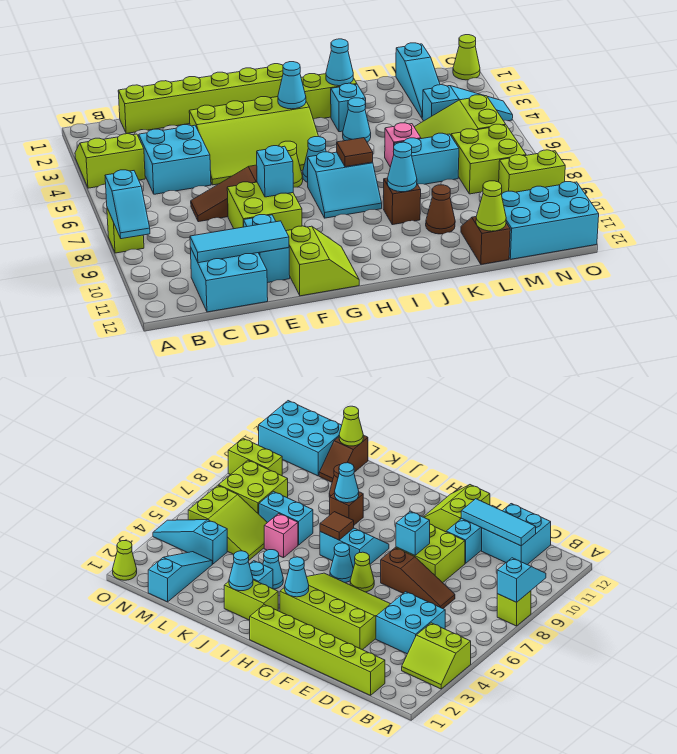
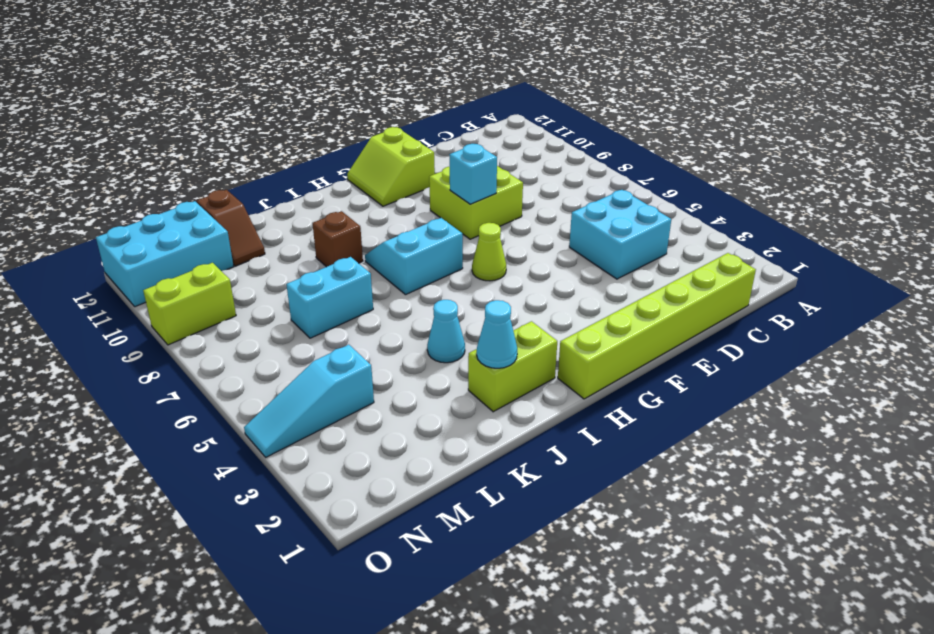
none -> lime 2x2 slope [75,134,145,188]
none -> lime 1x1 brick [107,208,144,253]
none -> cyan 2x2 brick [190,247,268,312]
none -> brown 1x3 slope [191,165,257,222]

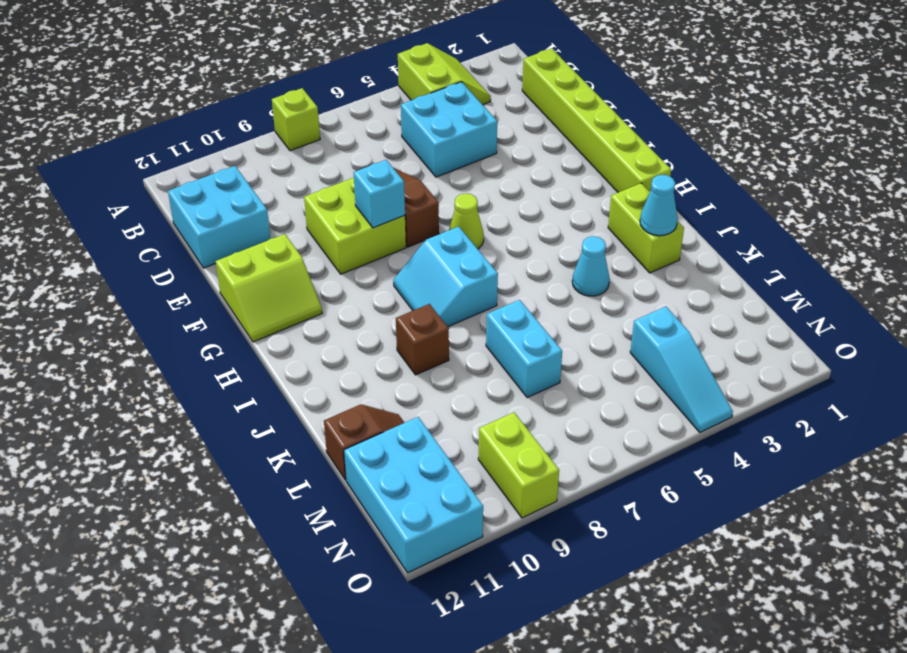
none -> lime 3x4 slope [189,97,319,185]
none -> cyan 1x2 brick [244,215,290,283]
none -> cyan 1x1 cone [303,137,326,183]
none -> cyan 1x1 brick [331,83,366,132]

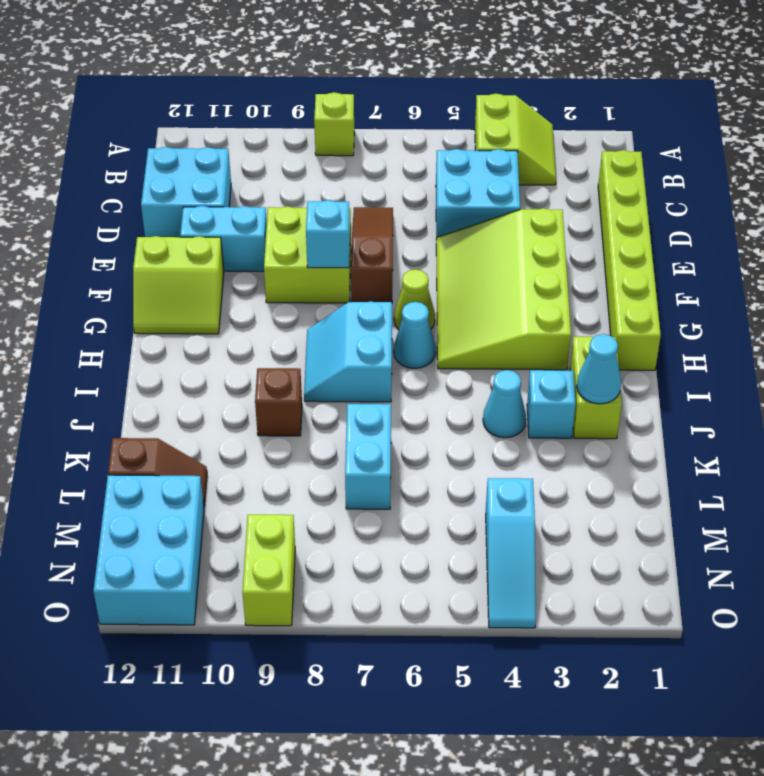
none -> pink 1x1 brick [385,123,421,167]
none -> brown 1x1 cone [426,185,455,234]
none -> lime 2x3 slope [415,95,506,139]
none -> cyan 1x3 slope [396,43,440,118]

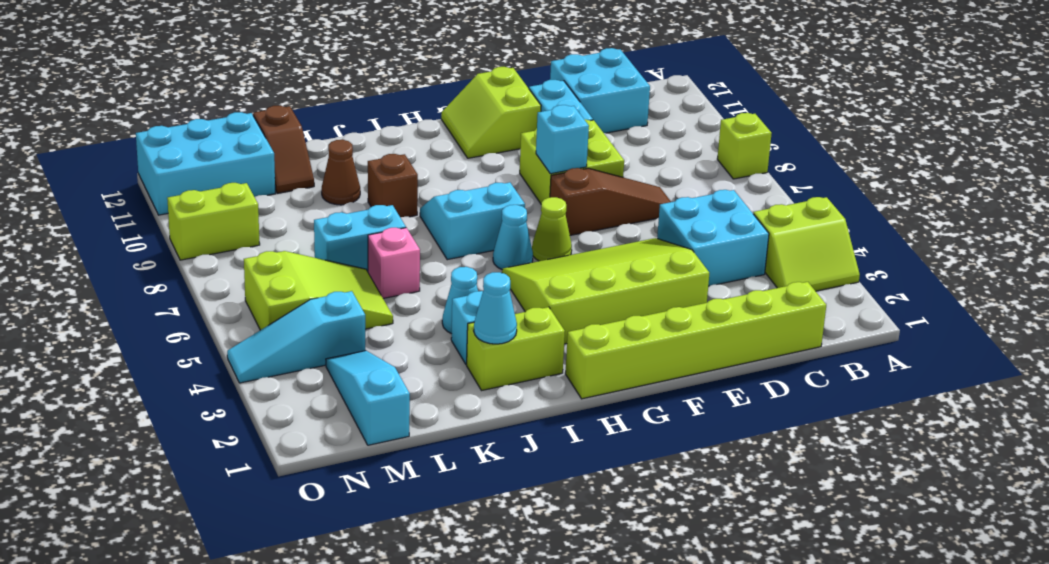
none -> lime 2x2 brick [451,124,526,194]
none -> lime 1x1 cone [453,35,480,80]
none -> cyan 1x2 slope [105,170,150,239]
none -> cyan 1x3 tile [190,221,289,263]

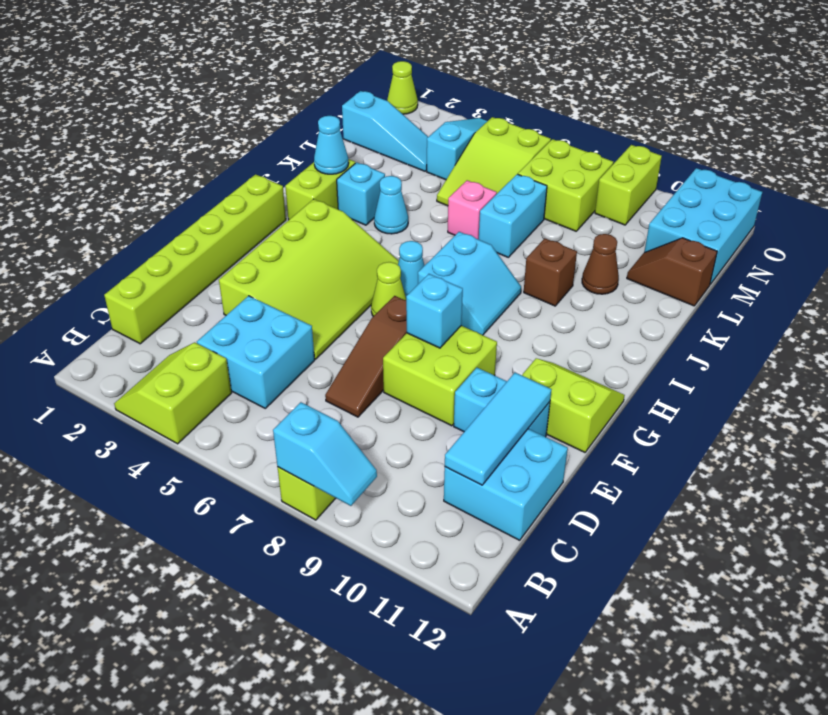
none -> cyan 1x1 cone [278,62,306,109]
none -> brown 1x1 tile [337,138,373,167]
none -> cyan 1x1 cone [387,142,417,192]
none -> lime 1x1 cone [476,181,506,231]

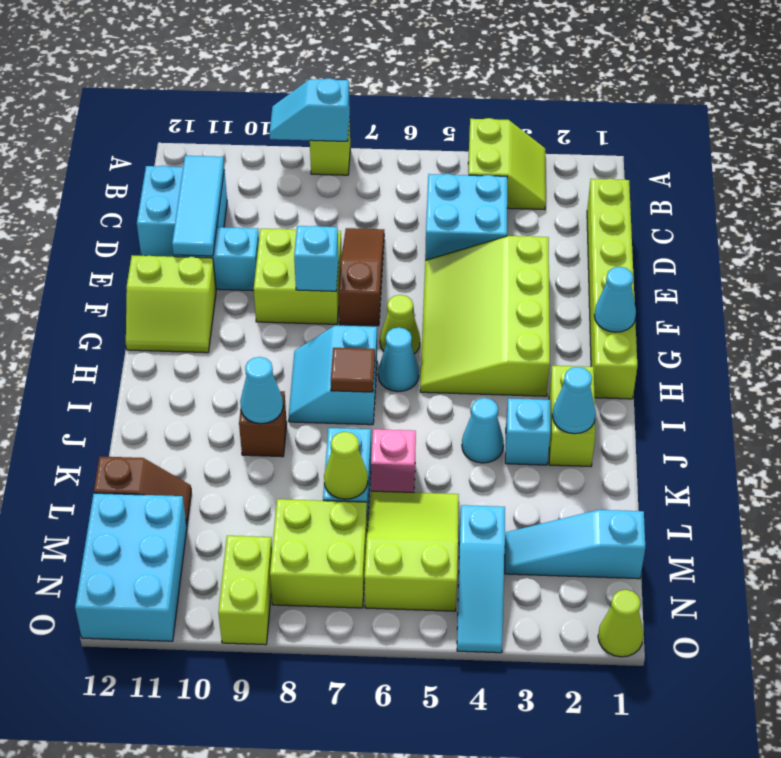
cyan 1x1 cone [594,267,636,332] -> cyan 1x1 cone moved to [278,62,306,109]
lime 1x1 cone [324,432,368,499] -> lime 1x1 cone moved to [476,181,506,231]
none -> brown 1x1 cone [426,185,455,234]

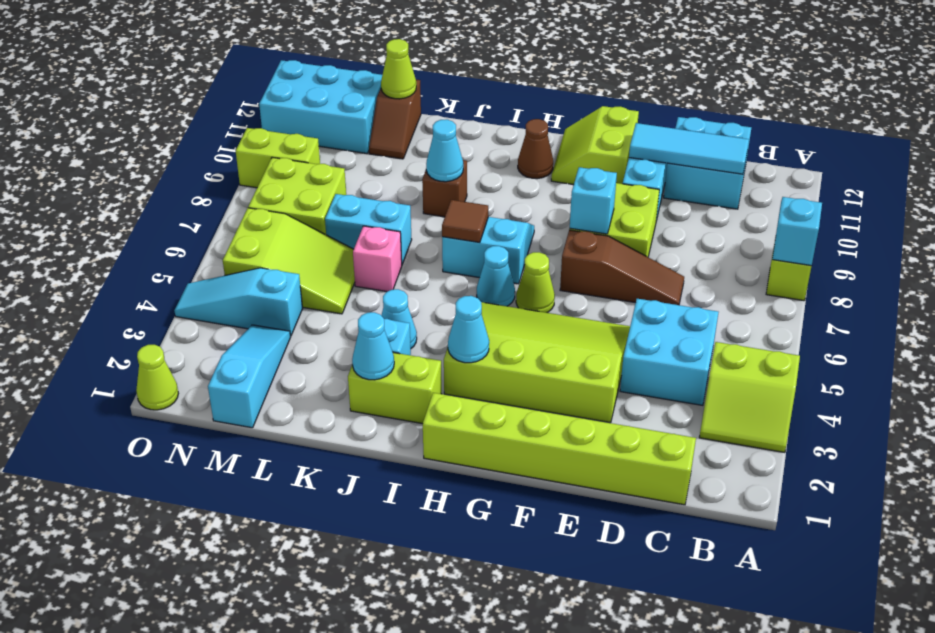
brown 1x1 cone [518,119,553,179] -> brown 1x1 cone moved to [426,185,455,234]

